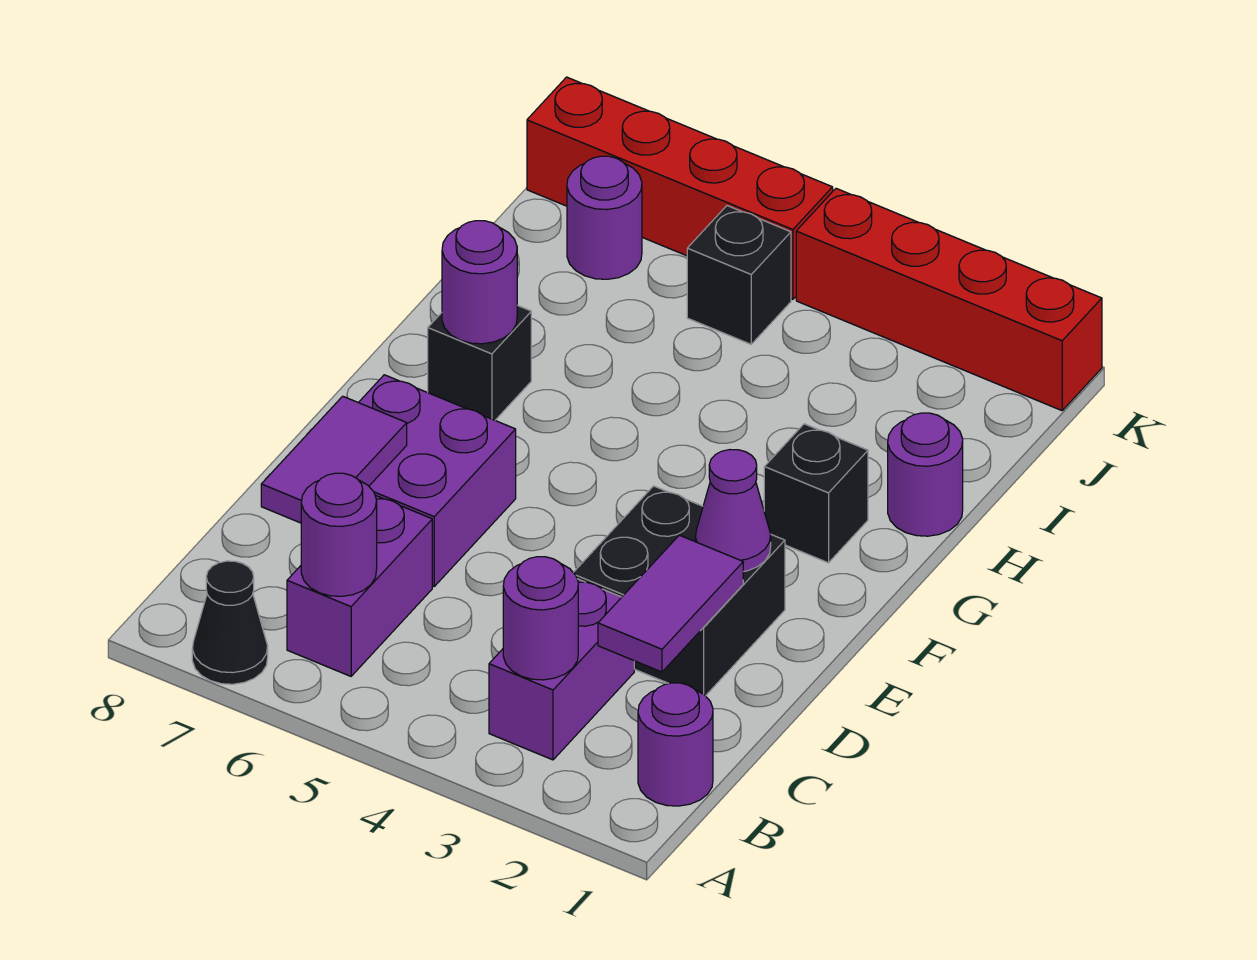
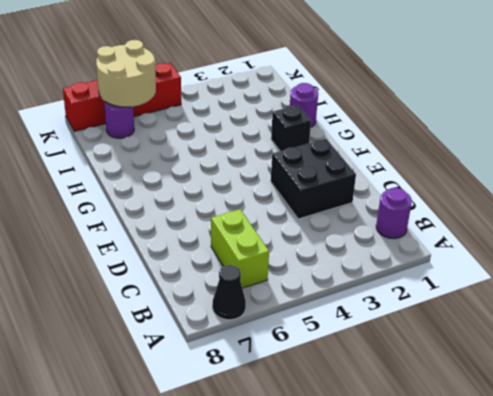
lime 1x2 brick [211,209,269,288] -> purple 1x2 brick [287,495,432,676]
tan 2x2 round brick [96,40,156,107] -> none
none -> purple 1x2 brick [489,579,634,760]
none -> purple 2x2 brick [358,375,516,586]
none -> black 1x1 brick [428,305,531,420]

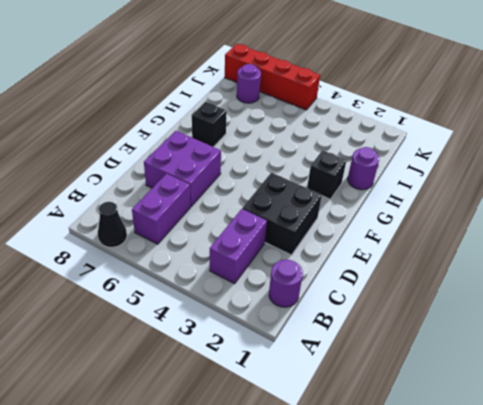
none -> black 1x1 brick [687,206,791,344]
none -> red 1x4 brick [796,188,1102,411]
none -> purple 1x1 round brick [503,557,578,680]

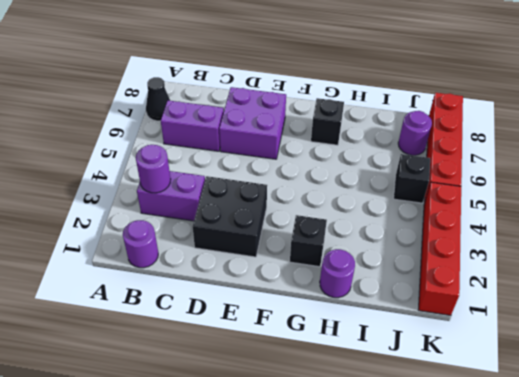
none -> purple 1x1 round brick [301,473,377,596]
none -> purple 1x2 tile [598,535,743,672]
none -> purple 1x2 tile [261,396,407,523]

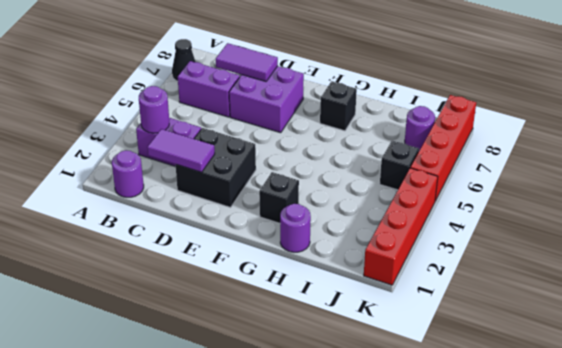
none -> purple 1x1 round brick [301,473,377,596]
none -> purple 1x1 cone [695,450,771,572]
none -> purple 1x1 round brick [442,221,517,344]

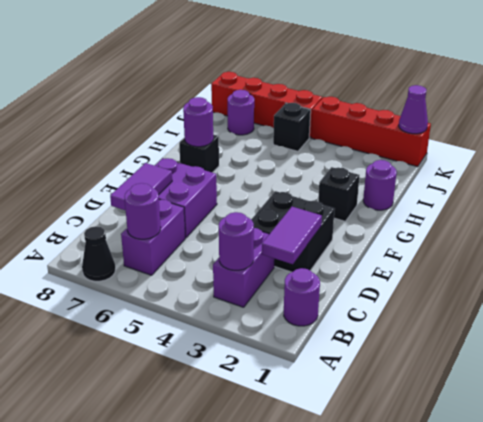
purple 1x1 cone [399,85,428,134] -> purple 1x1 cone moved to [695,450,771,572]

